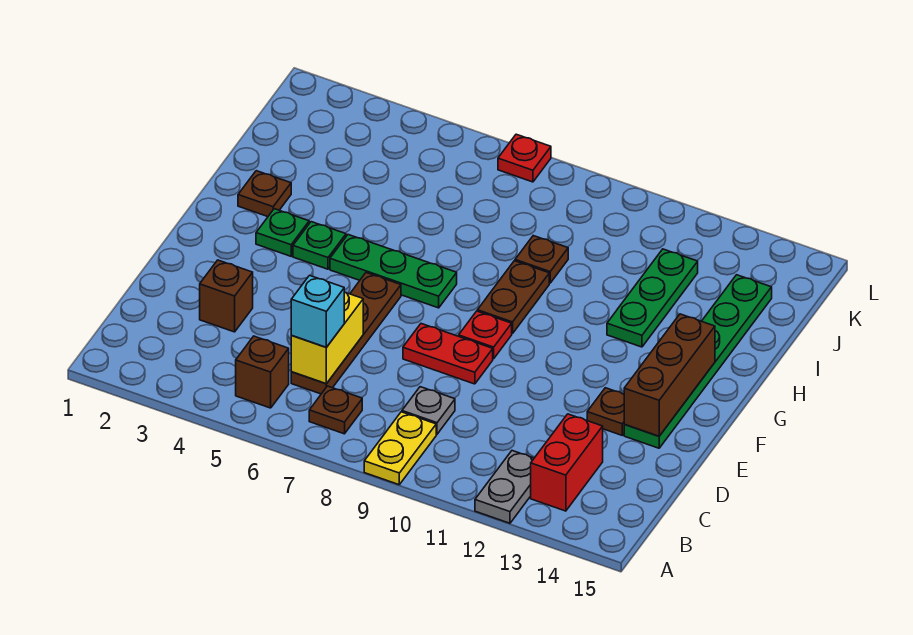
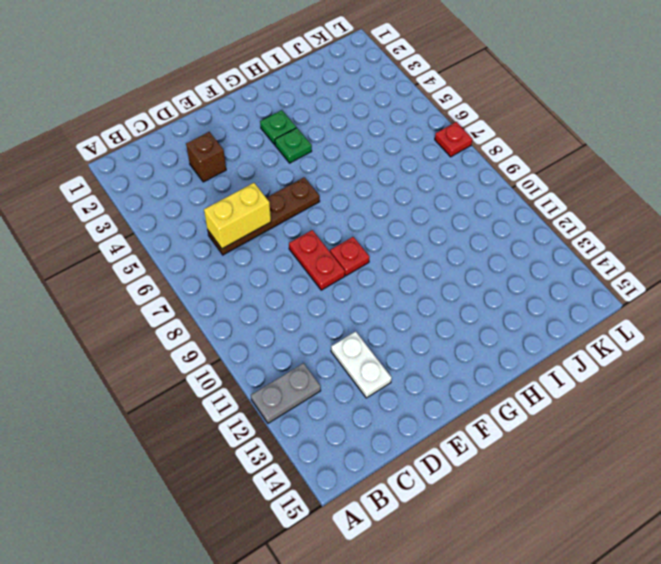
white 1x2 plate [331,331,392,398] -> none
none -> yellow 1x2 plate [364,412,436,485]
none -> brown 1x1 brick [236,336,289,408]
none -> brown 1x1 plate [309,386,362,434]

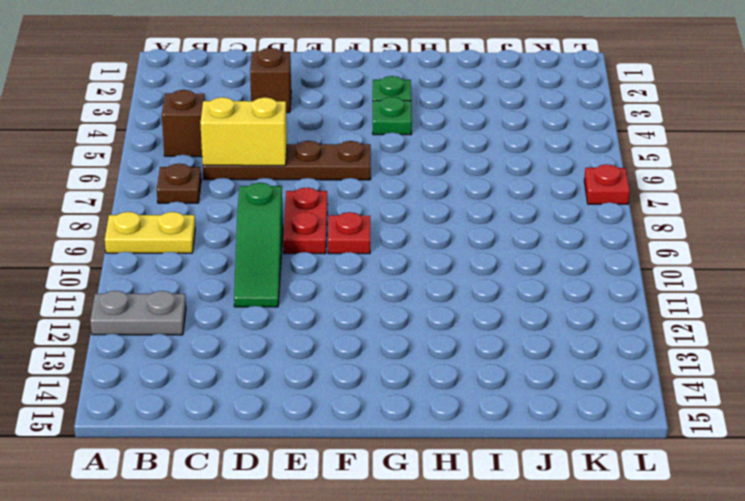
green 1x3 slope [234,183,283,307] -> none
none -> red 1x2 brick [531,414,603,511]
none -> grey 1x1 plate [402,387,455,434]
none -> brown 1x1 plate [587,388,625,435]

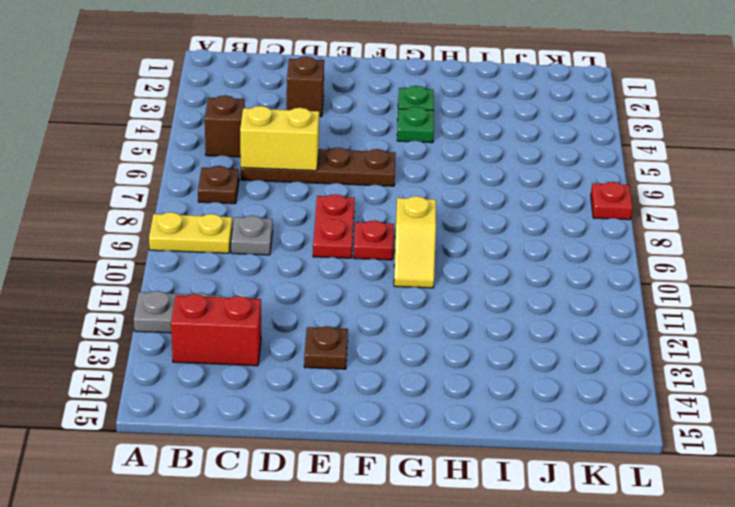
yellow 1x2 slope [394,196,436,288] -> brown 1x2 plate [477,261,549,334]
none -> green 1x6 plate [624,275,772,448]
none -> green 1x3 plate [330,235,457,308]
none -> brown 1x1 plate [238,171,291,217]

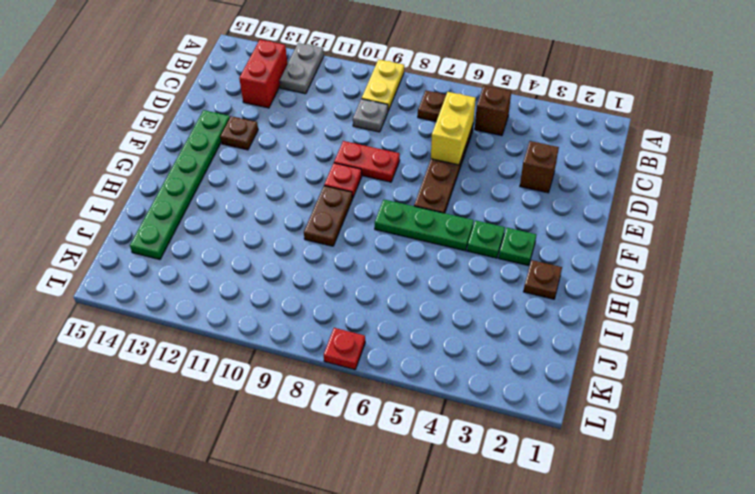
none -> green 1x3 plate [607,249,698,347]
none -> brown 1x1 plate [515,236,568,283]
none -> brown 1x3 brick [624,314,715,436]

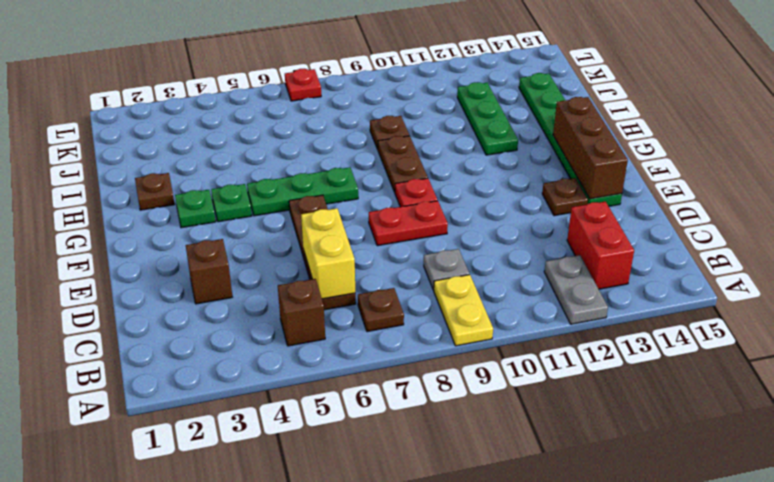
none -> cyan 1x1 brick [291,275,344,347]

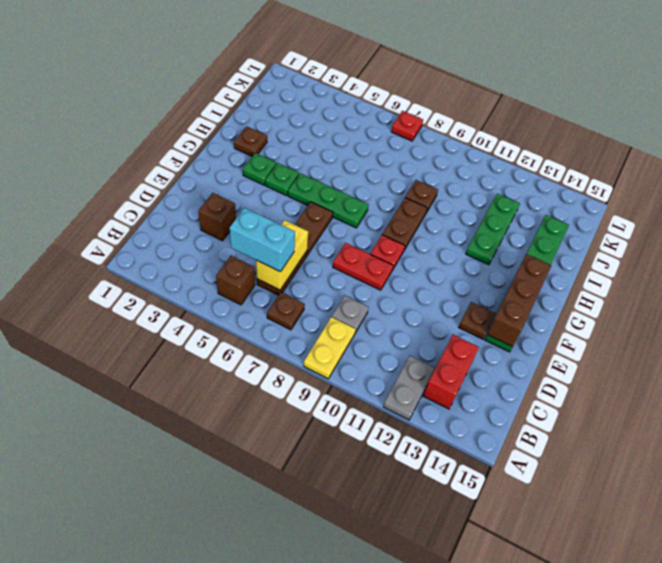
cyan 1x2 brick [229,208,295,272] -> cyan 1x1 brick [291,275,344,347]

